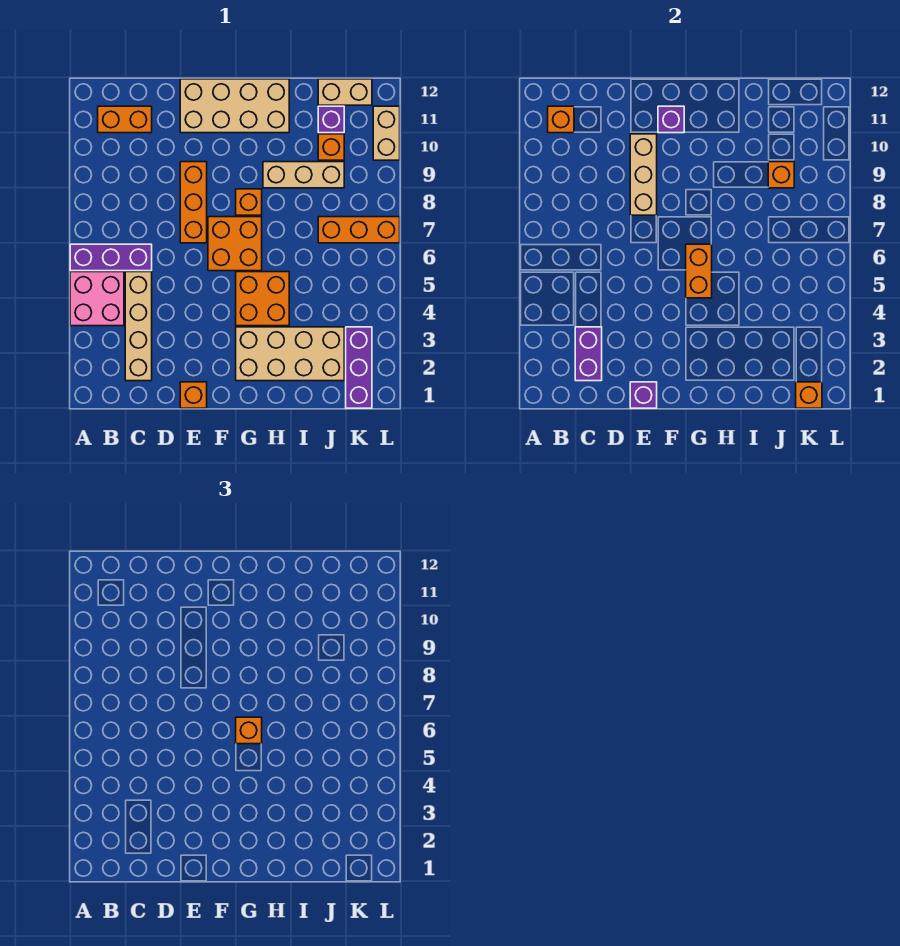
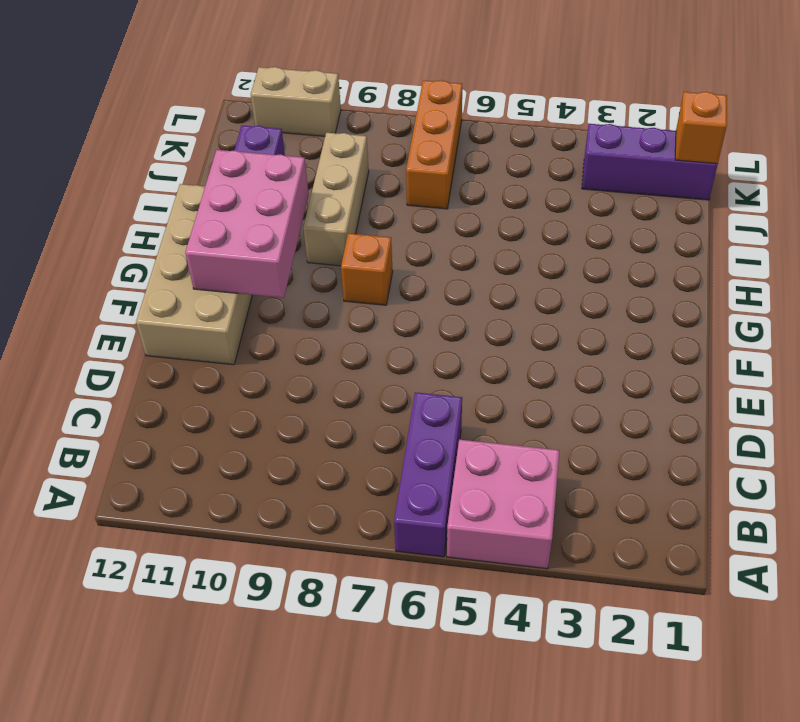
pink 2x3 brick [185,150,309,298] -> purple 1x1 brick [658,106,684,133]
none -> orange 1x2 brick [98,106,152,133]
none -> tan 1x4 brick [125,272,152,381]
none -> orange 1x1 brick [180,382,207,408]

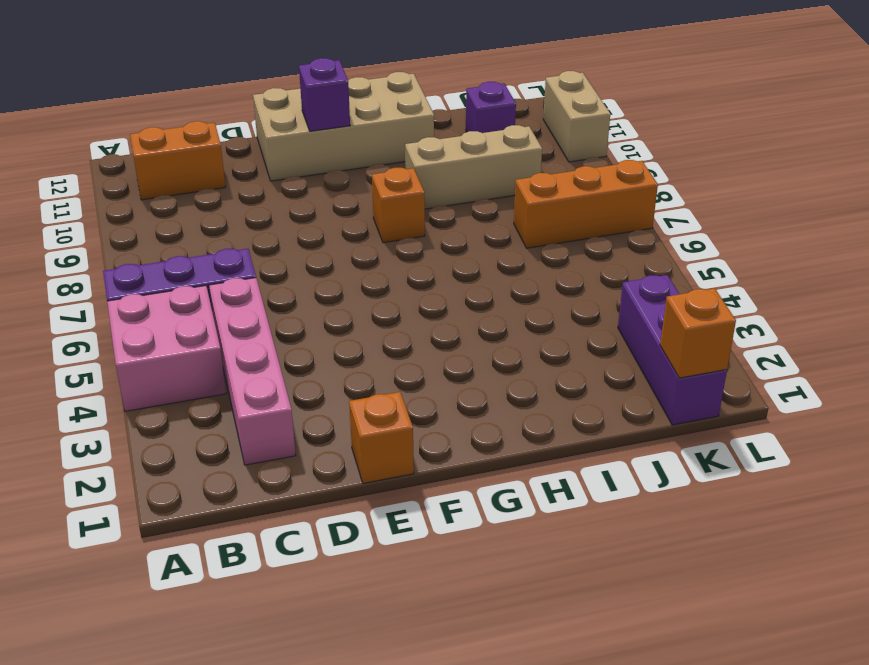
pink 1x4 brick [209,278,296,465] -> tan 1x4 brick [125,272,152,381]
none -> orange 1x3 brick [180,162,207,243]
none -> orange 2x2 brick [208,217,262,271]
none -> tan 2x4 brick [236,327,344,381]

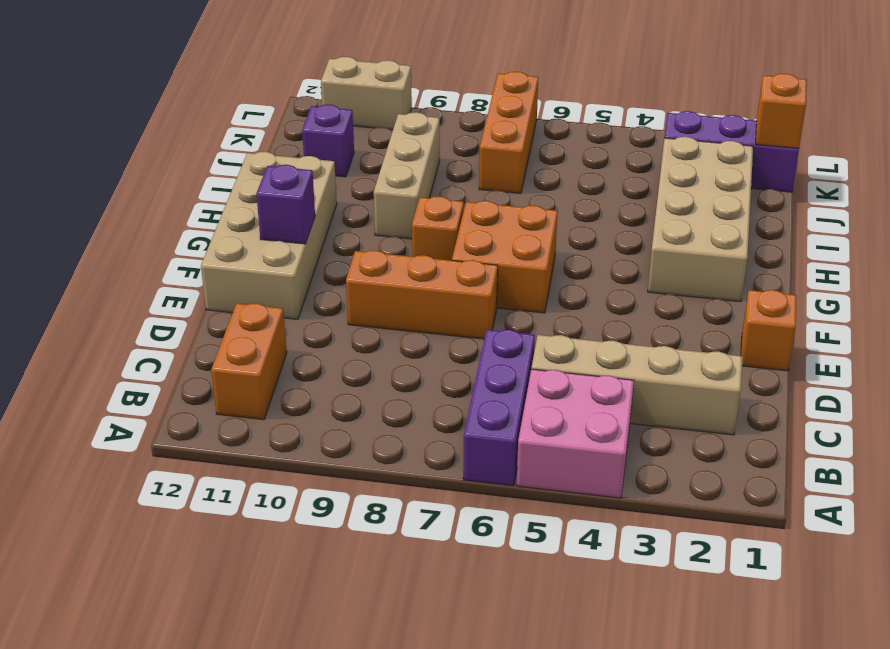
none -> orange 2x2 brick [236,272,289,326]
none -> orange 1x1 brick [318,134,344,160]
none -> tan 1x2 brick [318,79,372,105]

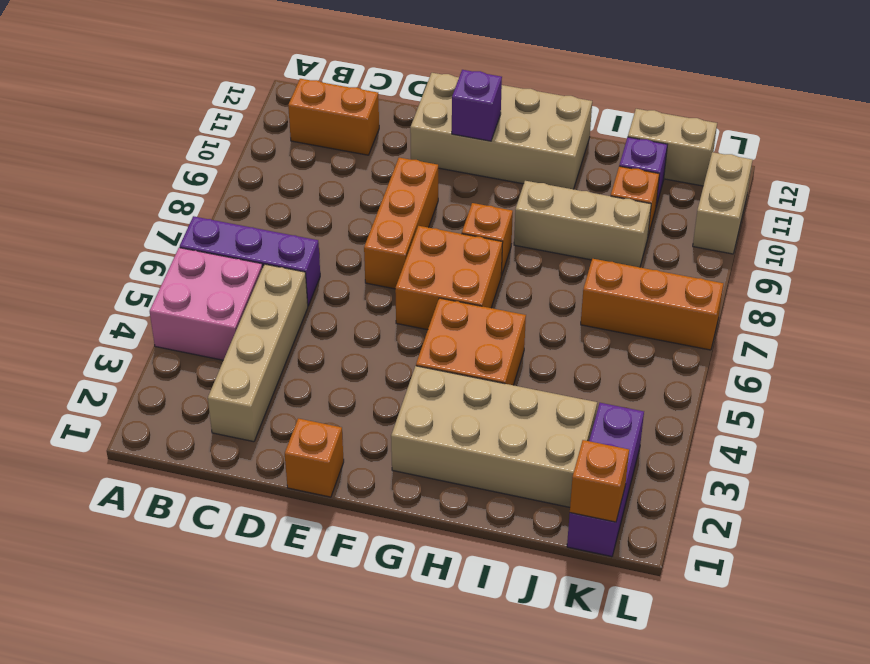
none -> orange 1x1 brick [548,106,574,133]
none -> purple 1x2 brick [575,327,602,381]
none -> purple 1x1 brick [630,382,657,408]

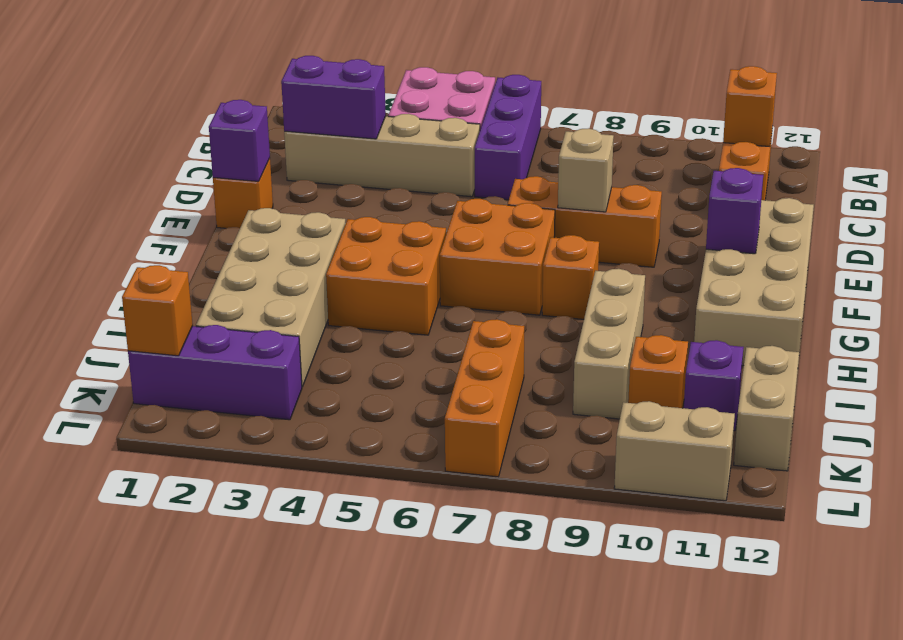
tan 1x1 brick [558,128,614,212] -> tan 1x3 brick [630,134,657,215]
none -> orange 1x2 brick [686,244,712,298]
none -> orange 1x1 brick [768,162,794,188]
none -> orange 1x1 brick [236,717,262,744]

